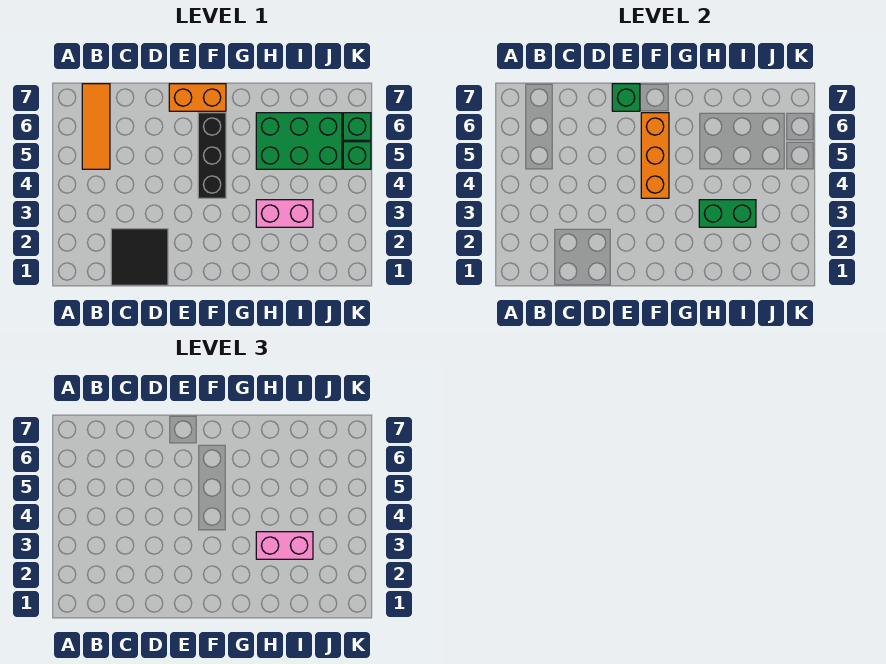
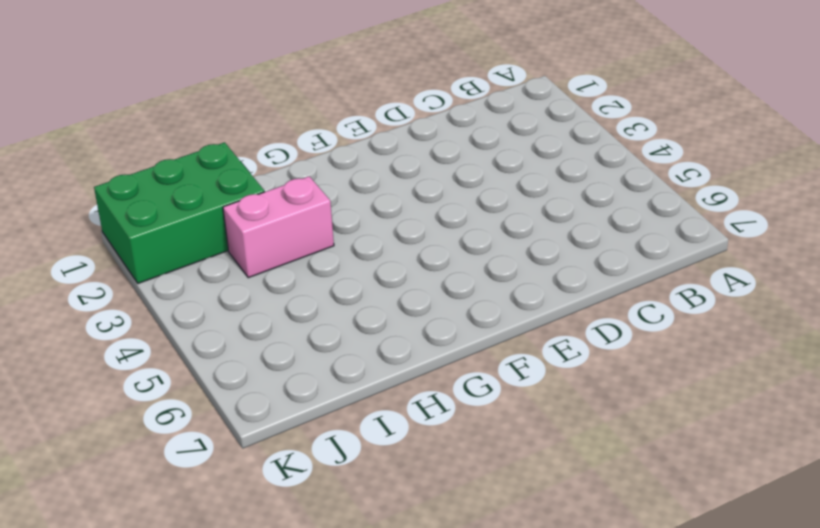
green 2x3 brick [94,142,265,283] -> green 2x3 brick moved to [256,113,342,169]
none -> orange 1x3 tile [82,84,110,169]
none -> black 2x2 tile [111,229,168,285]
none -> orange 1x2 brick [169,84,226,111]

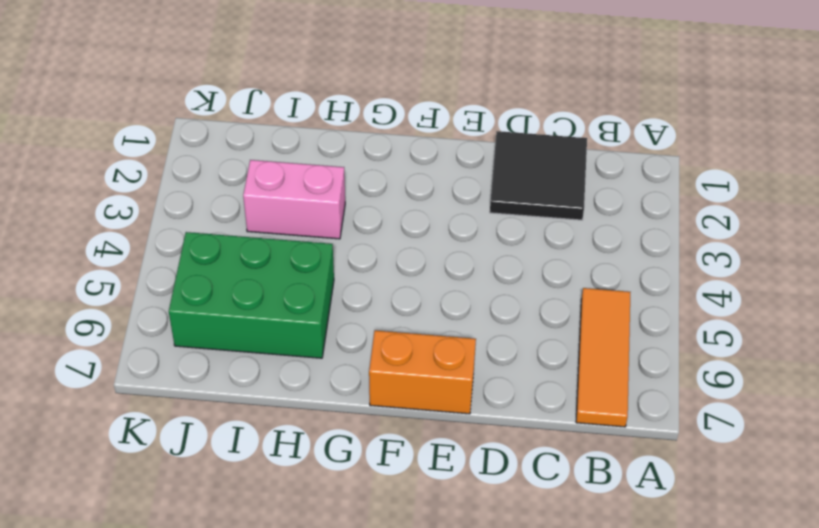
none -> black 1x3 brick [198,113,226,198]
none -> green 1x1 brick [343,142,371,169]
none -> green 1x1 brick [343,113,371,140]

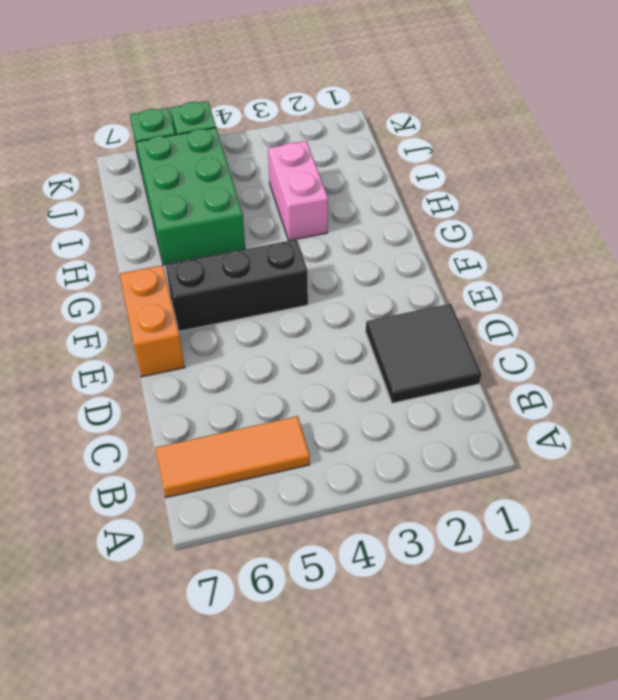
none -> green 1x1 brick [612,84,640,111]
none -> orange 1x3 brick [641,113,669,198]
none -> green 1x2 brick [699,200,756,227]

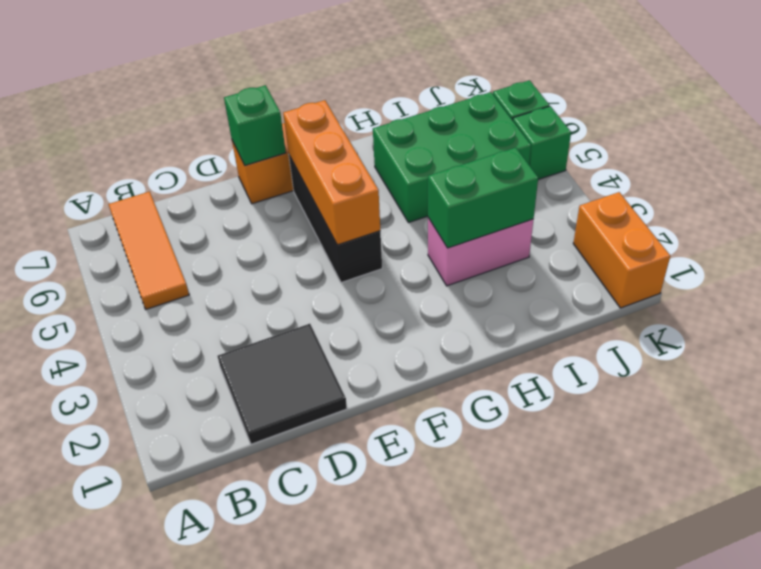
orange 1x2 brick [573,192,670,308] -> none
none -> pink 1x2 brick [256,532,313,559]

